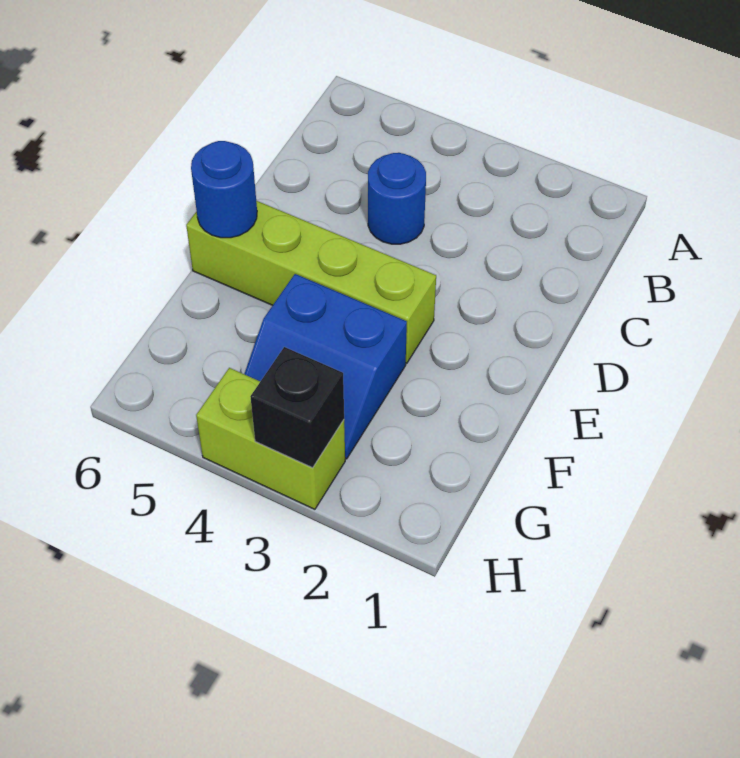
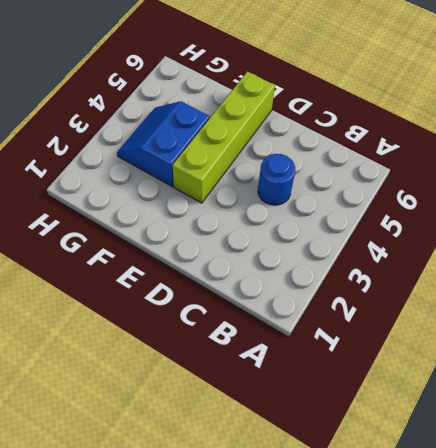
none -> lime 1x2 brick [196,368,345,509]
none -> blue 1x1 round brick [191,141,257,238]

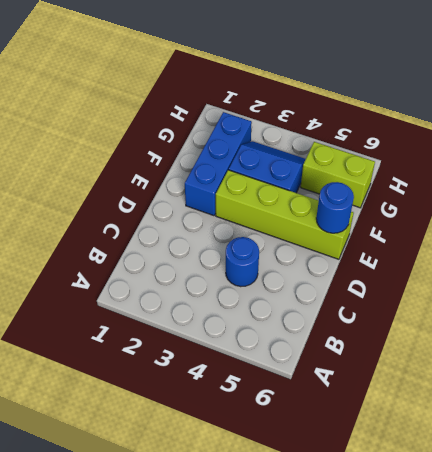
blue 1x3 brick [185,112,252,216] -> none
lime 1x2 brick [301,142,375,208] -> lime 1x2 brick moved to [196,368,345,509]
none -> black 1x1 brick [250,347,344,468]

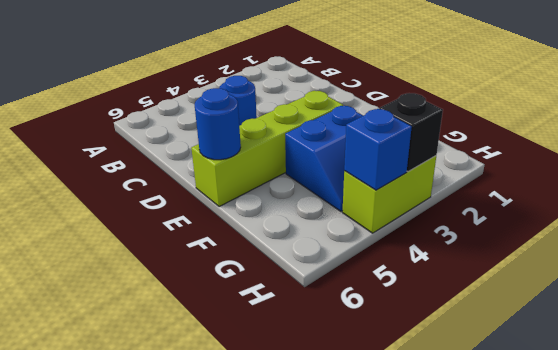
blue 1x1 brick [344,109,412,190] -> none

